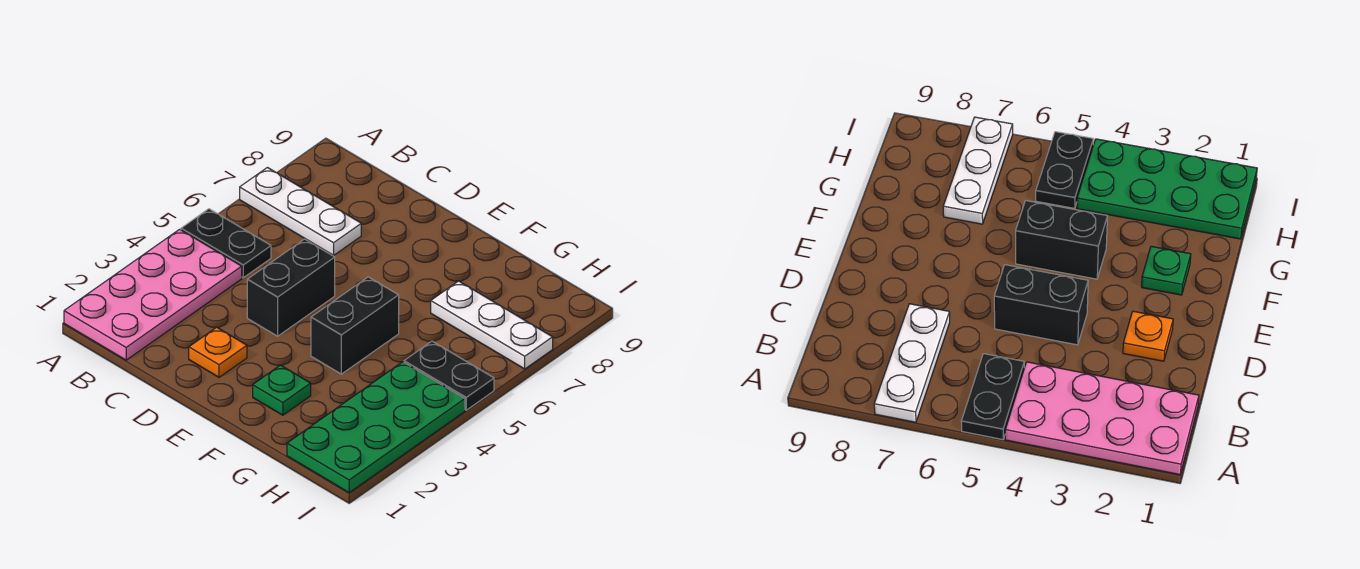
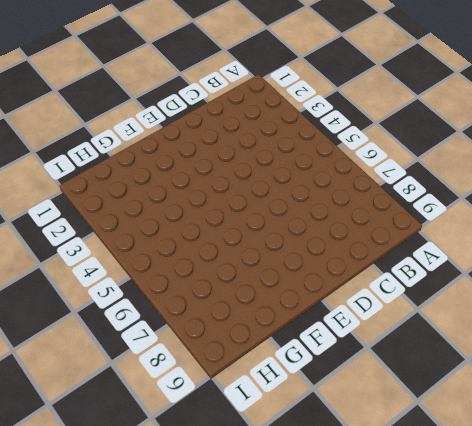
none -> pink 2x4 plate [64,229,242,360]
none -> black 1x2 plate [181,209,271,278]

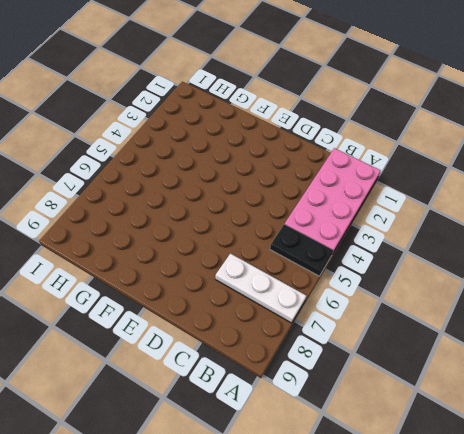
none -> orange 1x1 plate [189,327,247,377]
none -> black 1x2 brick [247,239,335,336]

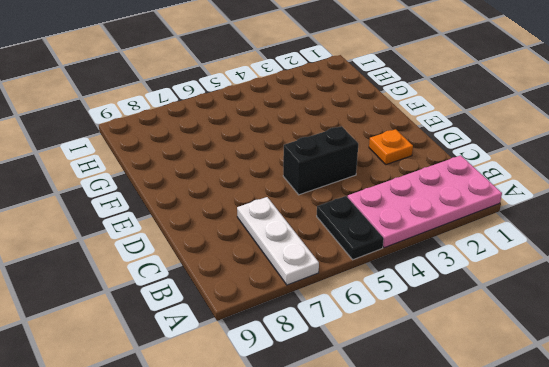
none -> green 1x1 plate [253,365,311,415]
none -> black 1x2 brick [311,277,399,374]

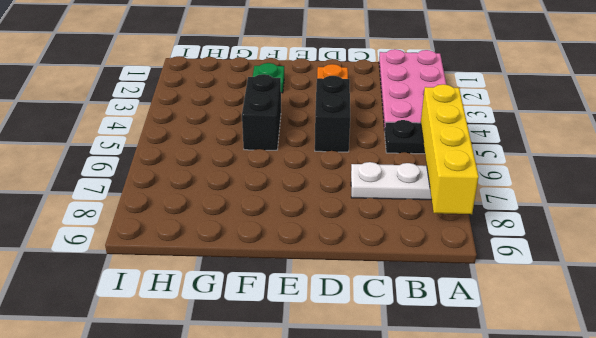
yellow 1x4 brick [421,84,479,214] -> none
none -> white 1x3 plate [431,281,553,369]
none -> green 2x4 plate [287,362,465,493]

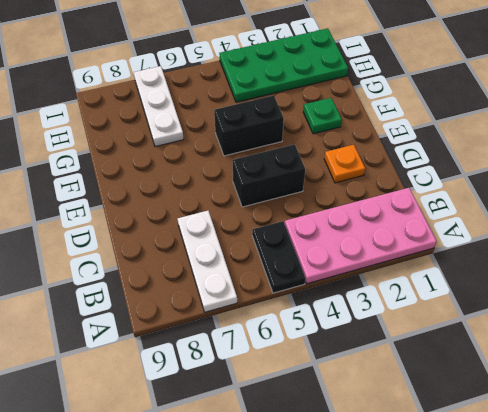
none -> black 1x2 plate [404,341,494,410]

